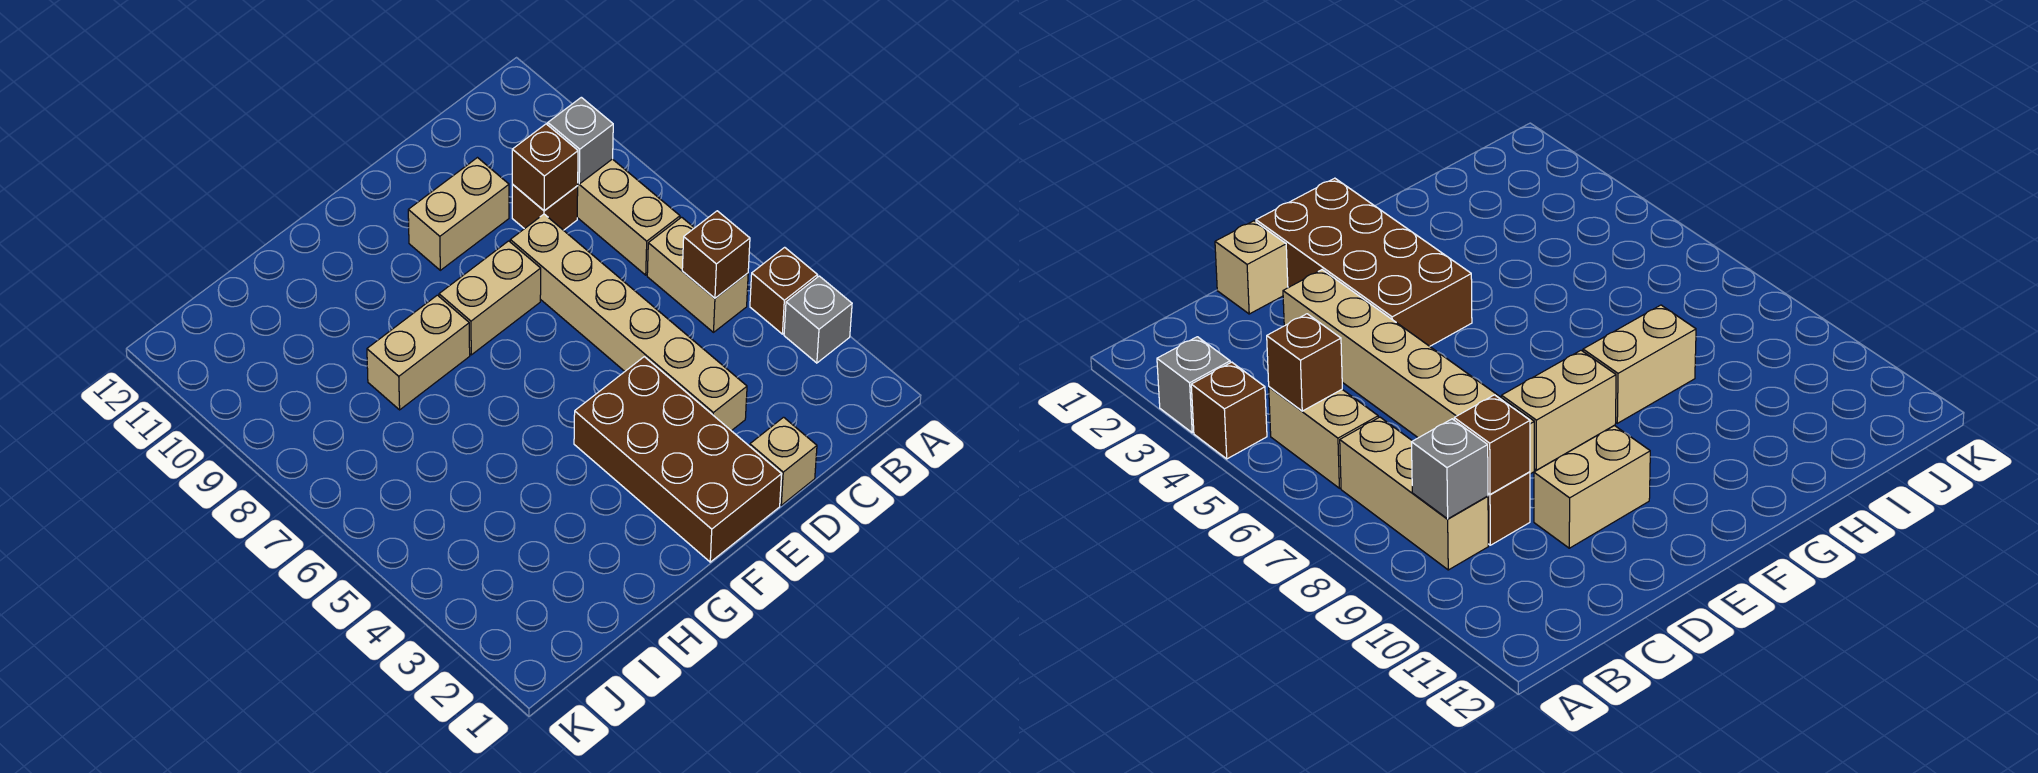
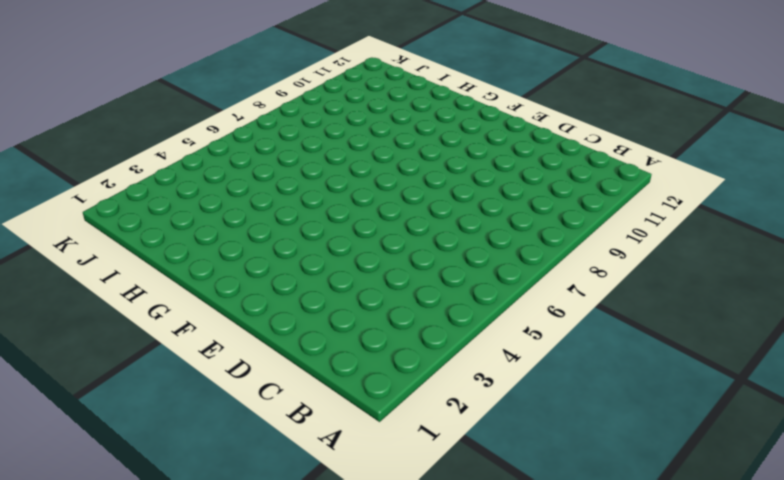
none -> grey 1x1 brick [784,276,852,363]
none -> brown 1x1 brick [750,247,817,334]
none -> tan 1x2 brick [647,217,748,332]

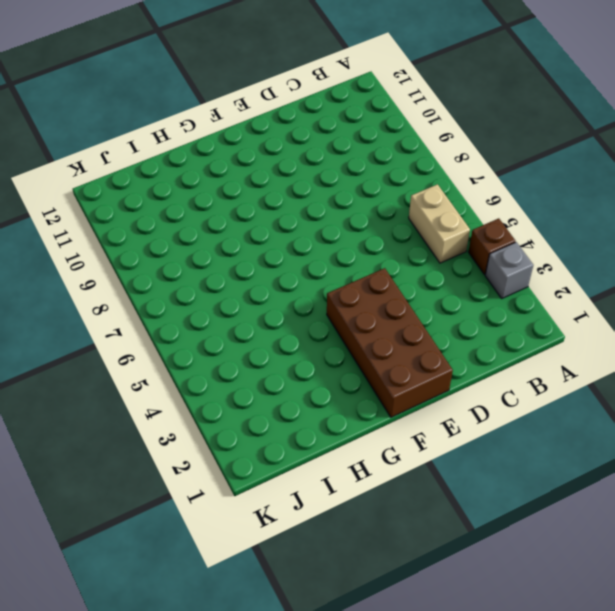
none -> tan 1x3 brick [577,159,680,275]
none -> brown 1x1 brick [512,185,578,230]
none -> tan 1x1 brick [750,417,817,505]

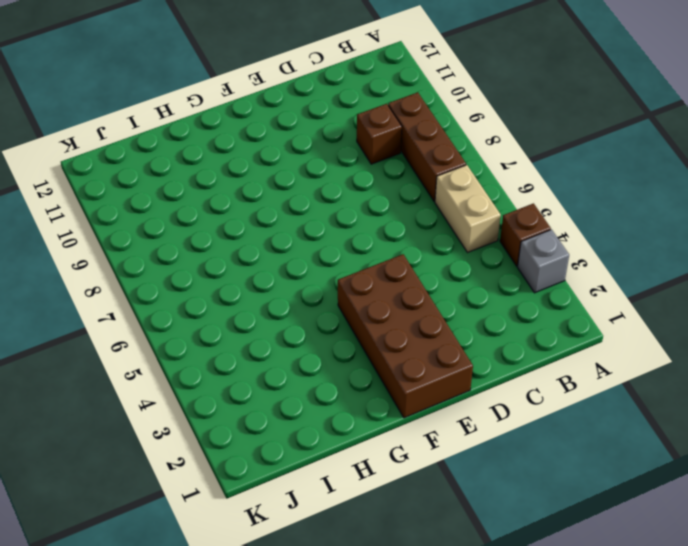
brown 1x3 brick [388,92,466,201] -> tan 1x3 brick [577,159,680,275]
none -> tan 1x1 brick [750,417,817,505]
none -> tan 1x6 brick [510,214,747,431]
none -> tan 1x2 brick [408,158,509,270]

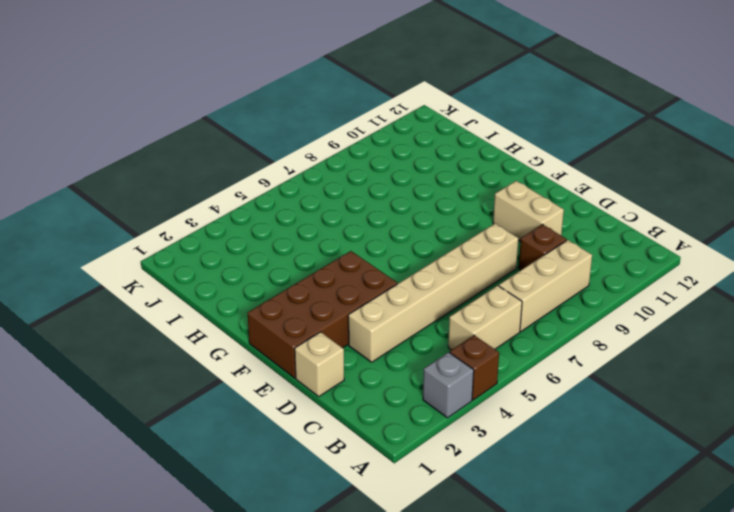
none -> tan 1x2 brick [439,241,541,355]
none -> tan 1x2 brick [367,295,470,410]
none -> brown 1x1 brick [682,211,750,298]

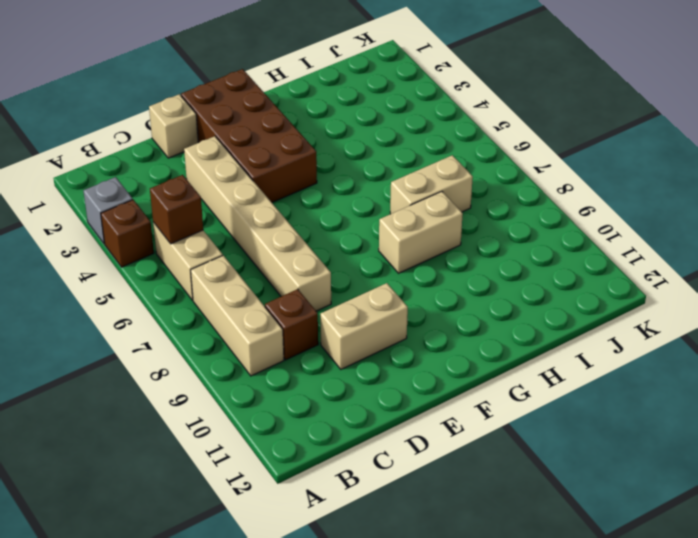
tan 1x2 brick [390,155,473,214] -> tan 1x2 brick moved to [439,241,541,355]
none -> grey 1x1 brick [548,97,613,184]
none -> brown 1x1 brick [512,124,578,211]

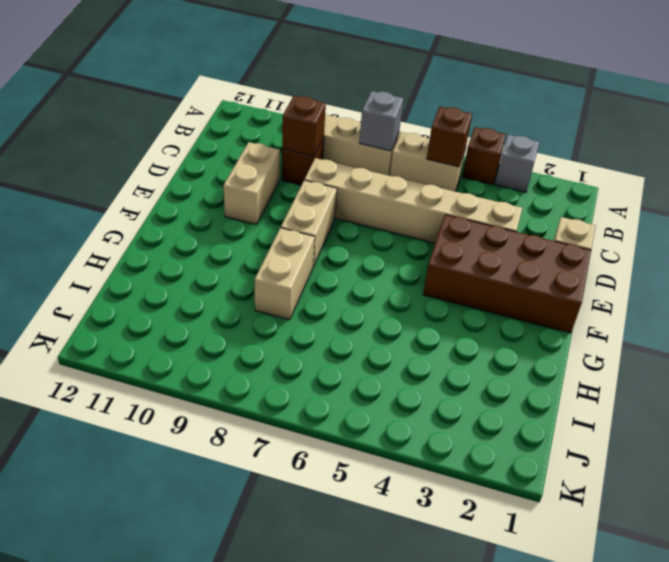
grey 1x1 brick [359,91,403,151] -> grey 1x1 brick moved to [548,97,613,184]

